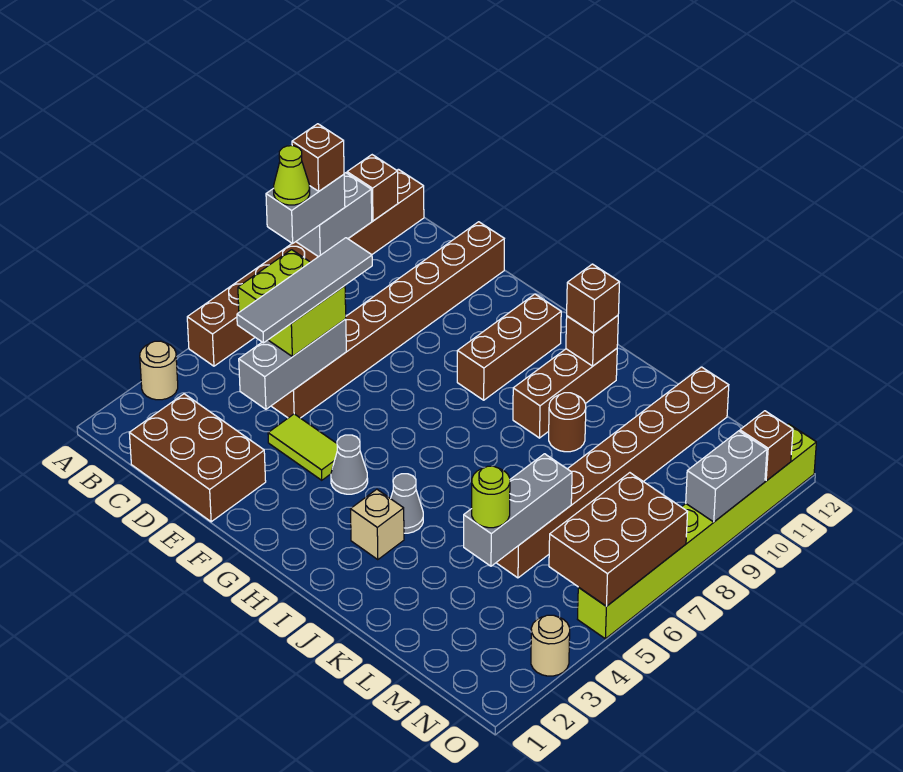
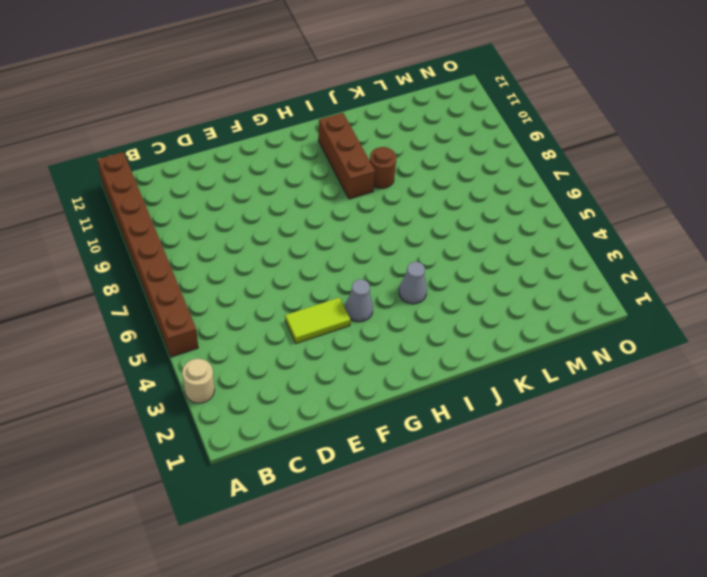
none -> brown 2x3 brick [129,394,266,522]
none -> brown 1x8 brick [272,222,504,418]
none -> brown 1x3 brick [457,294,561,400]

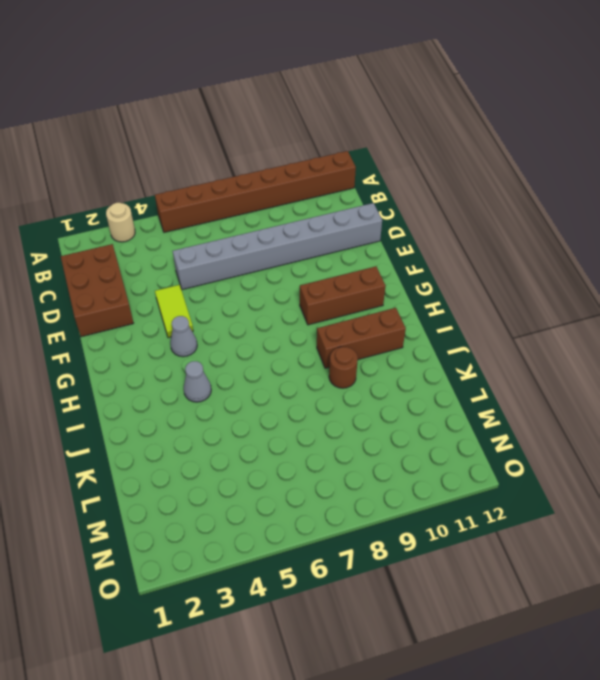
grey 1x8 brick [173,203,382,290] -> brown 1x8 brick [272,222,504,418]
none -> tan 1x1 brick [350,489,404,560]
none -> brown 1x8 brick [496,367,729,578]
none -> tan 1x1 round brick [531,615,570,676]

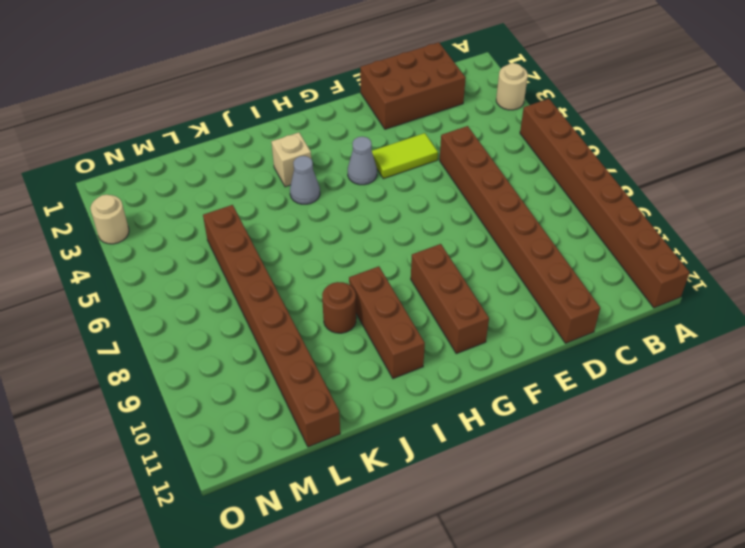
none -> lime 1x8 brick [578,424,816,639]
none -> grey 1x2 brick [296,173,372,257]
none -> brown 1x1 brick [347,155,398,221]

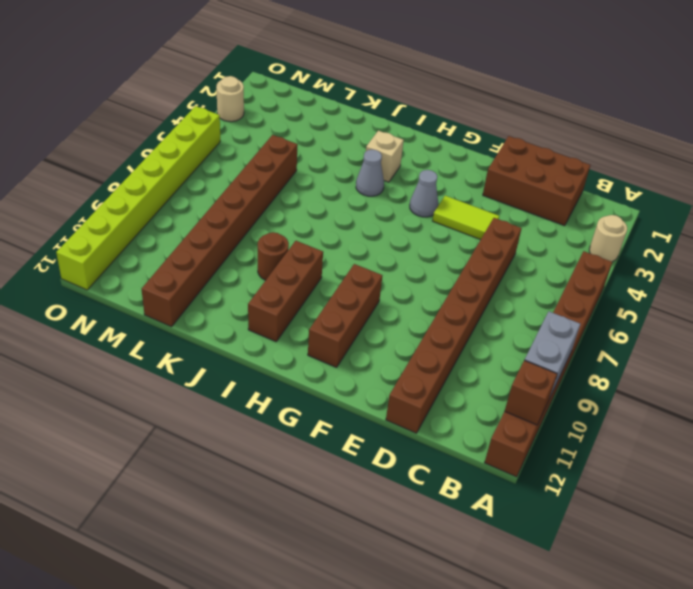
none -> grey 1x3 brick [239,319,346,409]
none -> brown 1x1 brick [566,316,618,366]
none -> grey 1x3 brick [464,454,572,566]

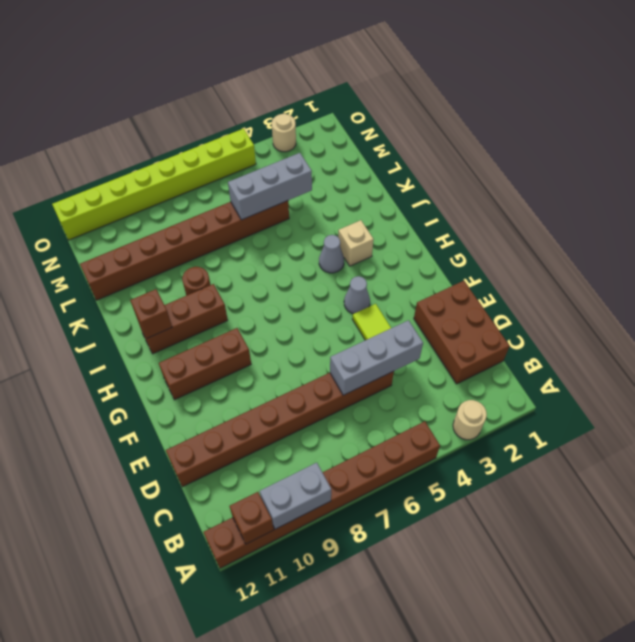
none -> brown 2x3 brick [549,473,688,606]
none -> grey 1x2 brick [686,431,767,522]
none -> brown 1x1 brick [740,411,793,481]

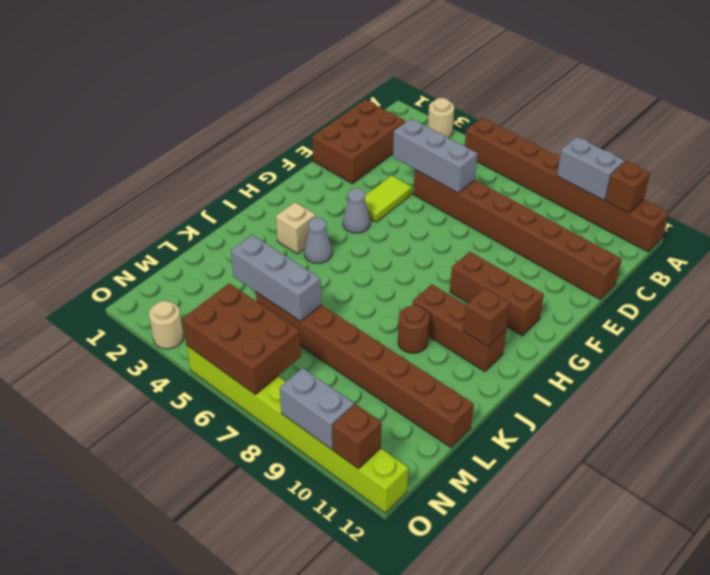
none -> grey 1x2 brick [266,174,345,243]
none -> lime 2x2 brick [238,250,346,356]
none -> brown 1x1 brick [567,264,620,333]

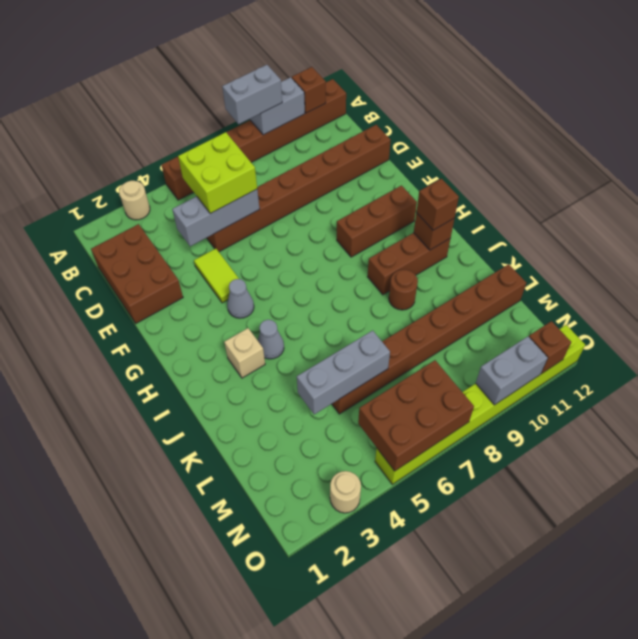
none -> lime 1x1 round brick [472,466,510,528]
none -> lime 1x1 cone [274,146,310,205]
none -> brown 1x1 brick [292,124,344,191]

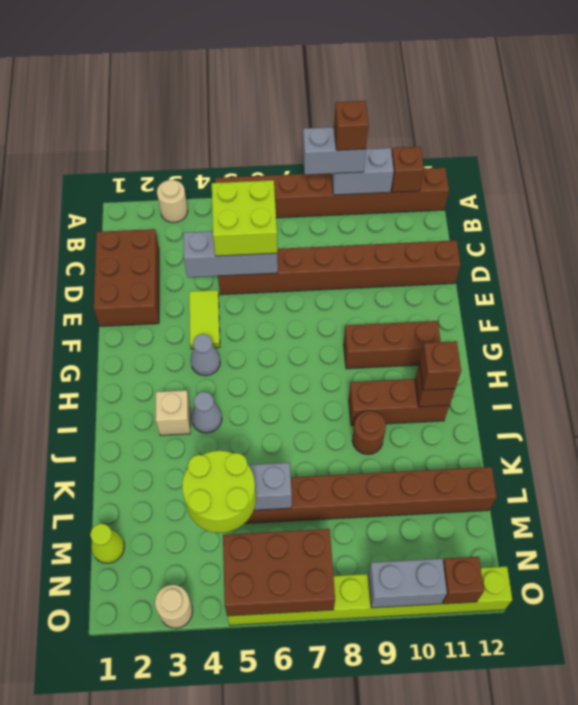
lime 2x2 round brick [182,451,256,533] -> lime 1x1 round brick [472,466,510,528]
lime 1x1 cone [90,524,124,563] -> lime 1x1 cone moved to [274,146,310,205]
none -> grey 1x4 tile [237,238,372,343]

